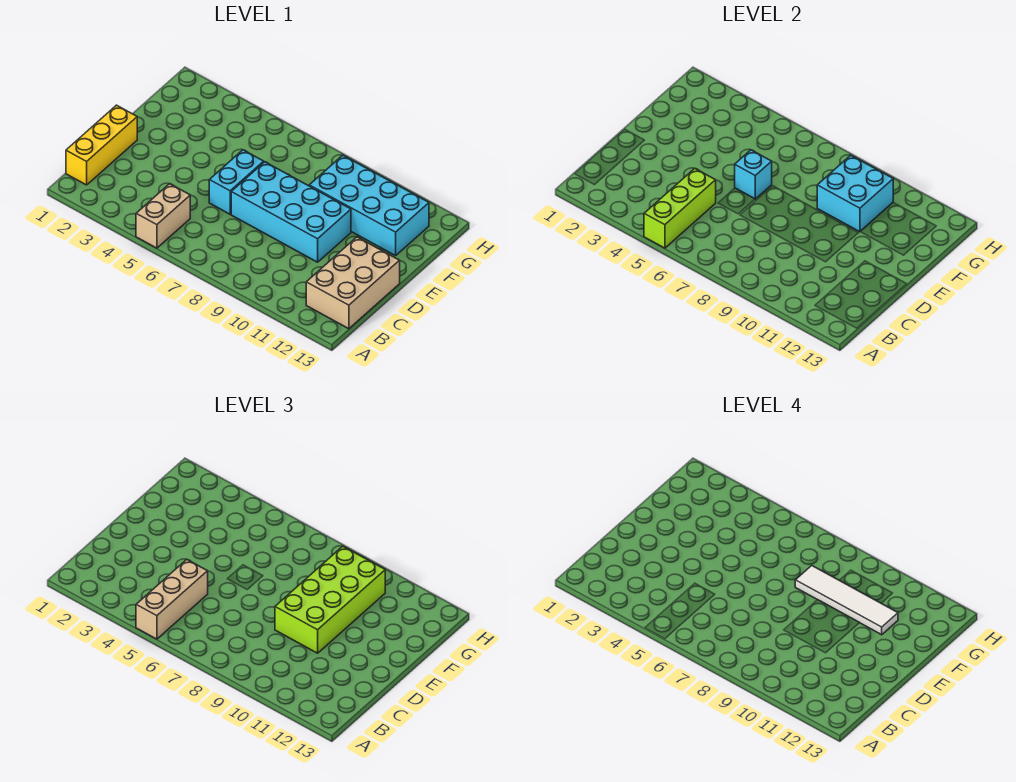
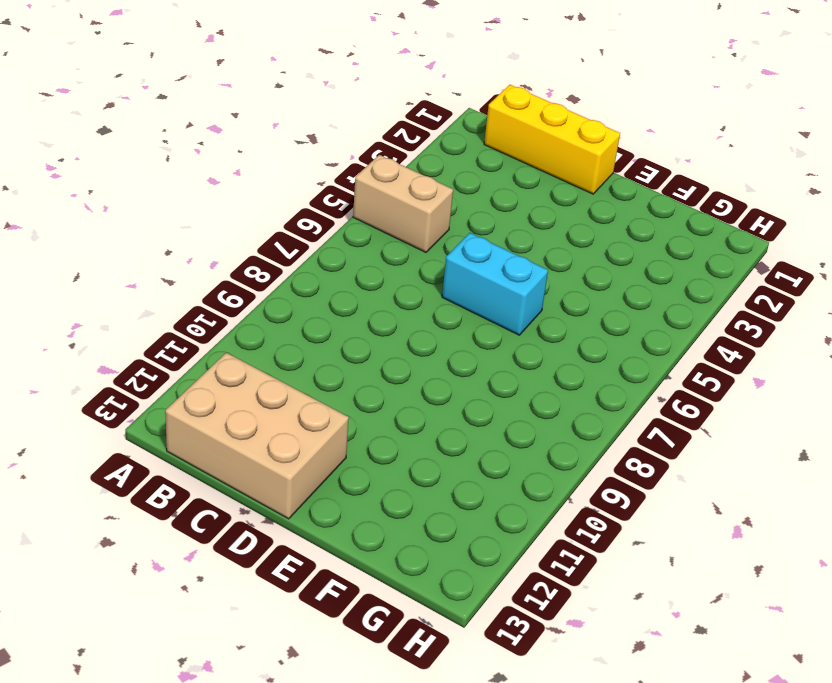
none -> cyan 2x4 brick [231,162,351,262]
none -> cyan 2x4 brick [309,155,429,256]
none -> lime 1x3 brick [644,168,716,248]

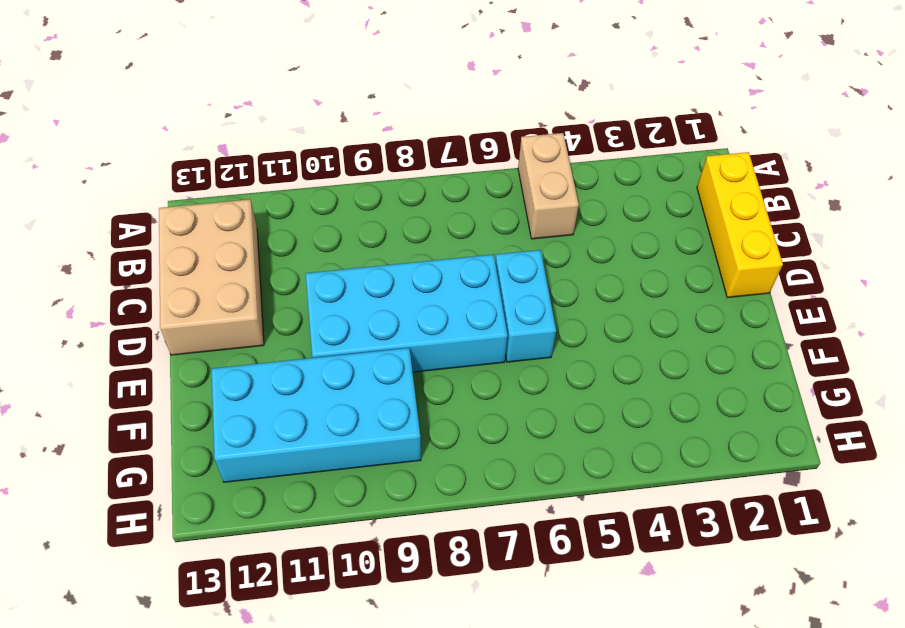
none -> lime 1x3 brick [644,168,716,248]
none -> cyan 1x1 brick [735,150,772,199]
none -> cyan 2x2 brick [817,155,893,232]

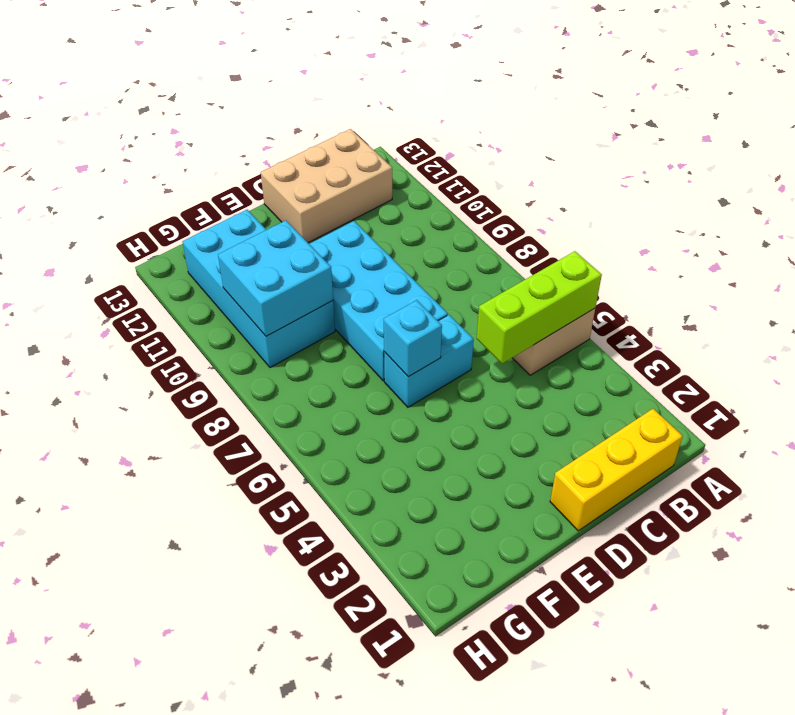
none -> tan 1x3 brick [136,559,208,639]
none -> lime 2x4 brick [275,546,385,653]
none -> white 1x4 tile [795,566,898,635]

